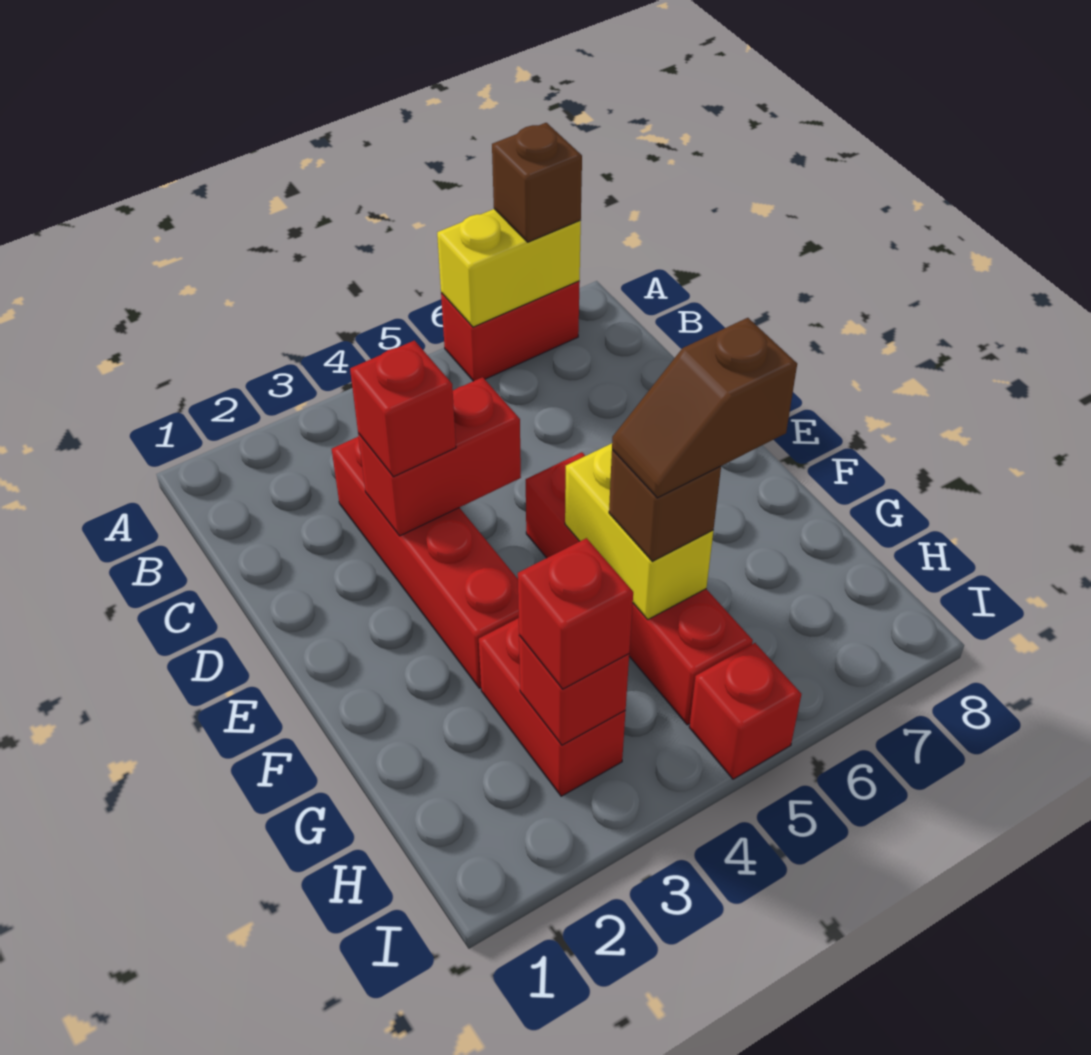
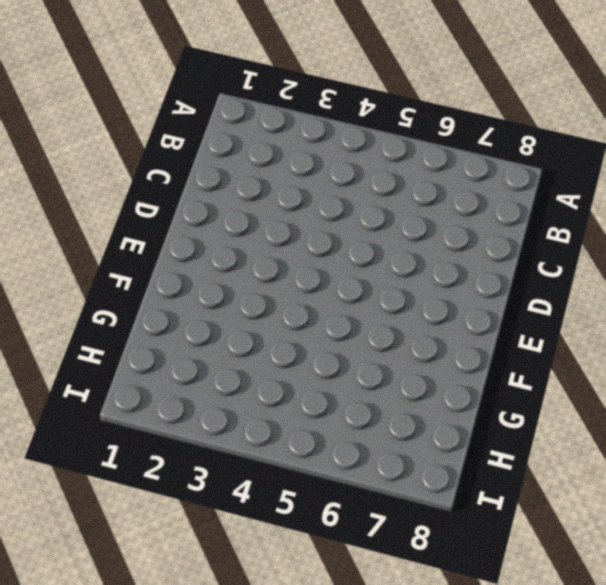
none -> red 1x2 brick [441,281,580,381]
none -> red 1x4 brick [332,436,519,688]
none -> red 1x4 brick [526,452,753,725]

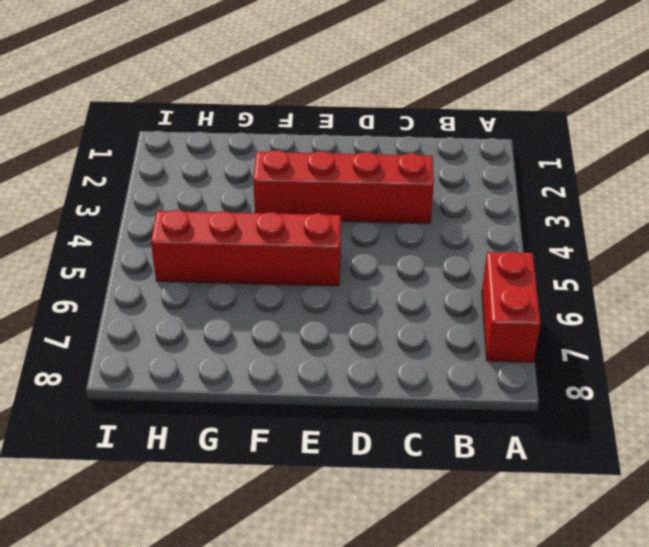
none -> red 1x2 brick [479,618,626,796]
none -> red 1x1 brick [689,643,801,779]
none -> yellow 1x2 brick [437,209,581,327]

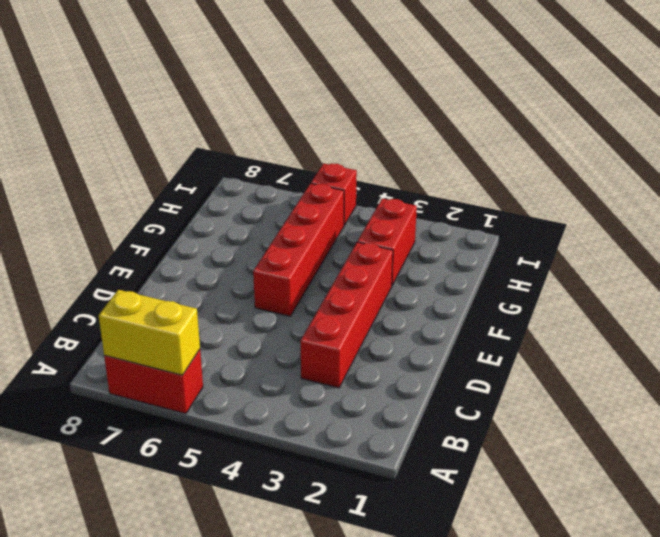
none -> red 1x2 brick [358,377,521,536]
none -> yellow 1x2 brick [565,443,713,620]
none -> red 1x1 brick [519,635,629,745]

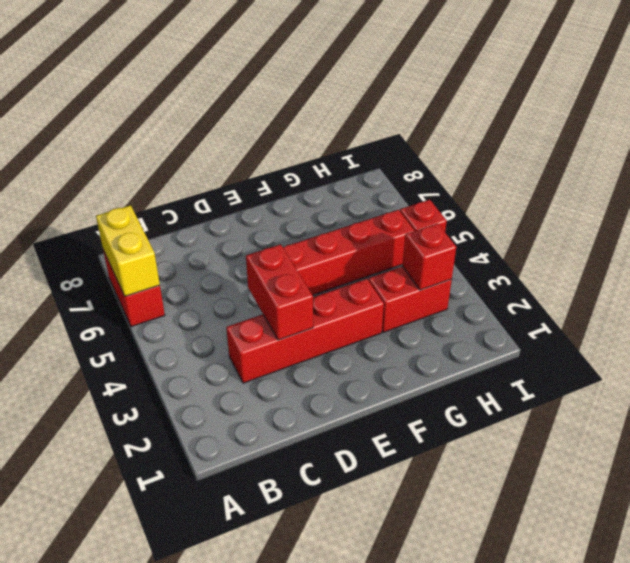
none -> yellow 1x2 brick [565,443,713,620]
none -> brown 1x1 brick [492,123,582,242]
none -> red 1x1 brick [350,340,456,477]

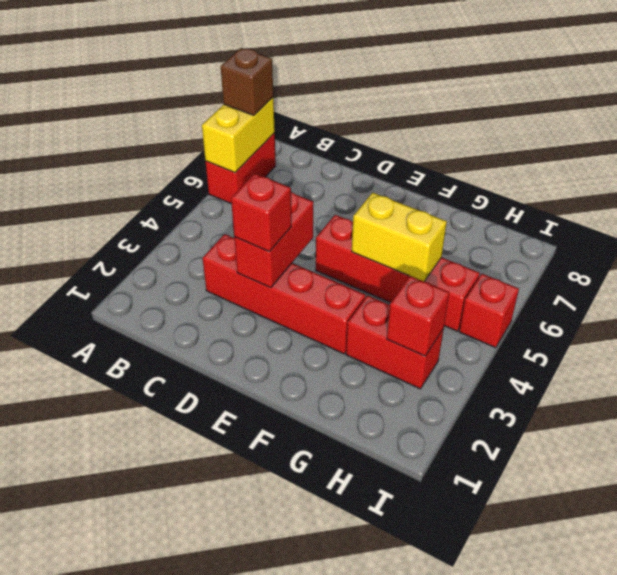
none -> brown 1x1 brick [609,450,721,561]
none -> red 1x1 brick [518,538,633,689]
none -> brown 1x2 slope [612,318,797,498]

